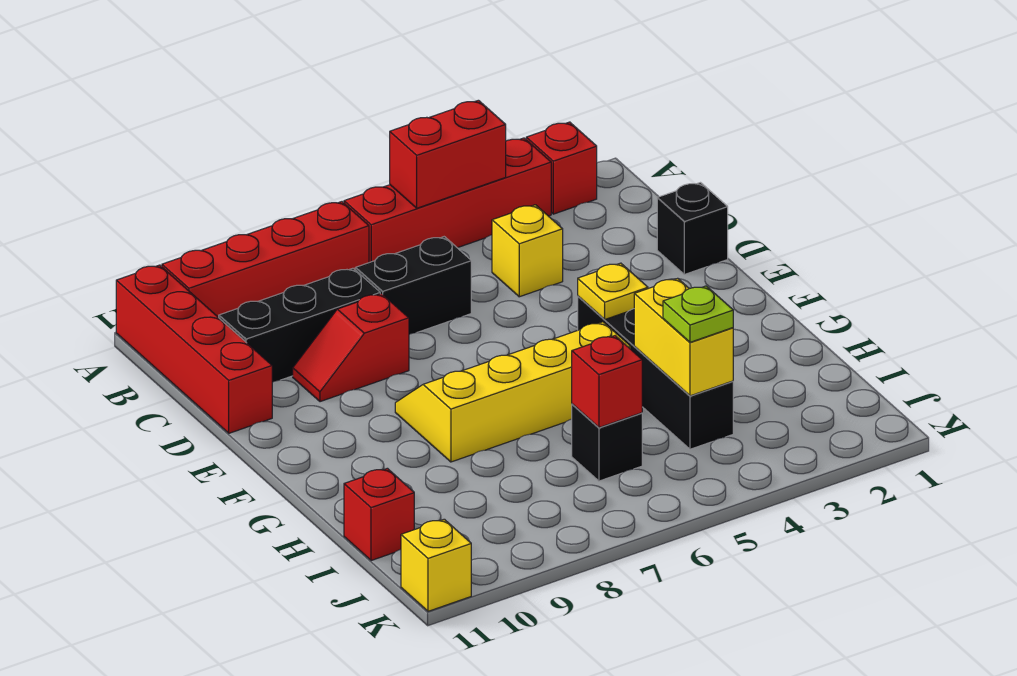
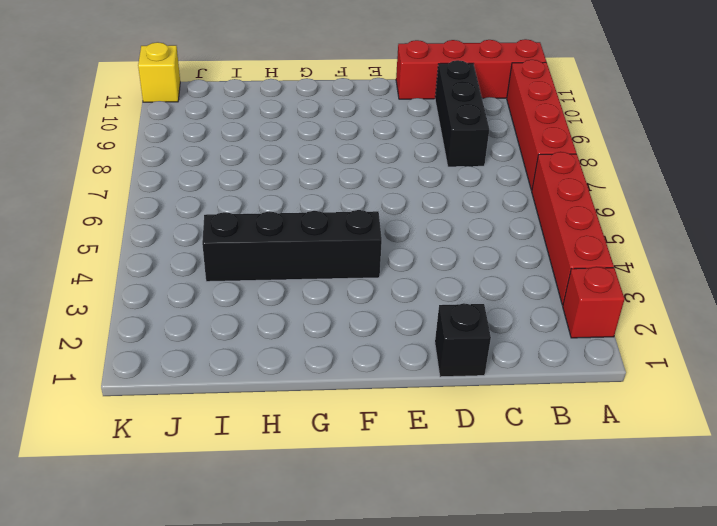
none -> yellow 1x1 brick [492,205,563,297]
none -> black 1x2 brick [355,237,471,334]
none -> red 1x2 slope [293,294,409,402]

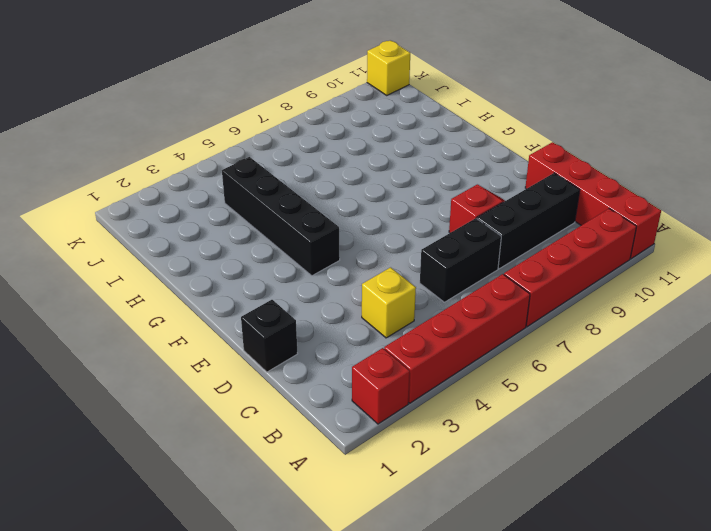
none -> yellow 2x4 slope [395,322,631,462]
none -> black 1x1 brick [572,404,642,481]
none -> red 1x1 brick [344,468,414,561]

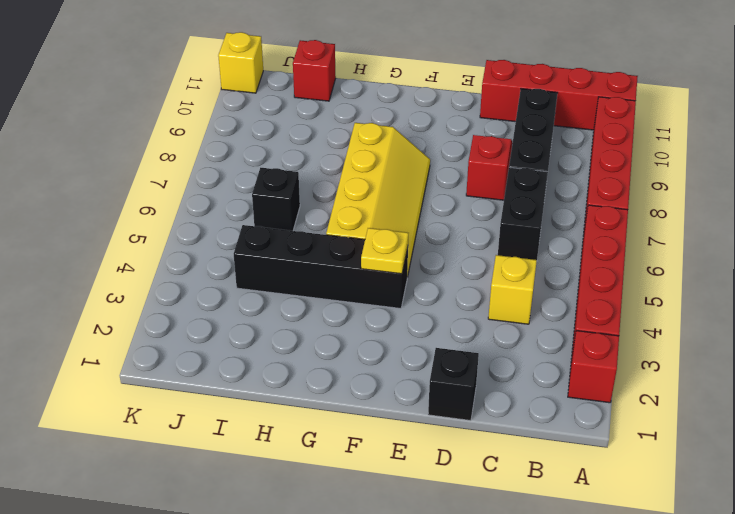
none -> red 1x2 brick [390,100,506,208]
none -> yellow 1x2 brick [634,278,733,396]
none -> red 1x1 brick [572,336,642,428]

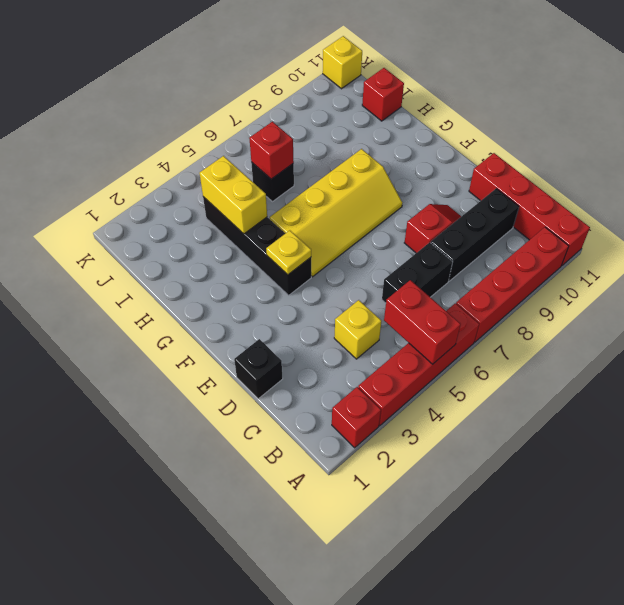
red 1x2 brick [384,280,461,364] -> red 1x2 brick turned to [390,100,506,208]
none -> lime 1x1 plate [663,286,733,342]

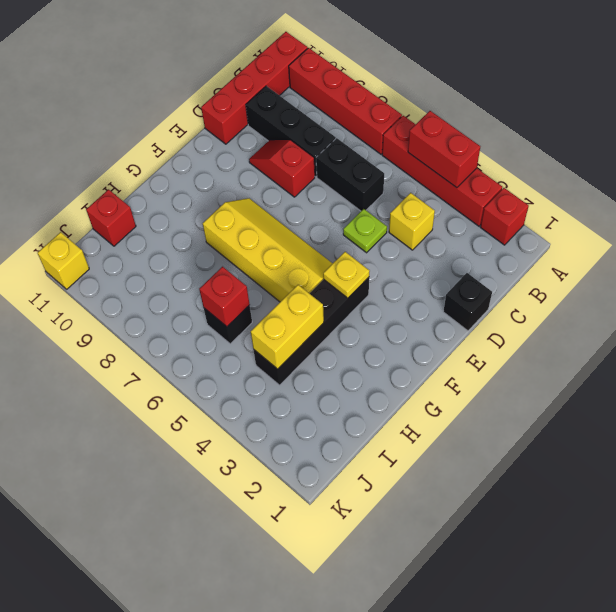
lime 1x1 plate [343,209,387,253] -> lime 1x1 plate moved to [663,286,733,342]

